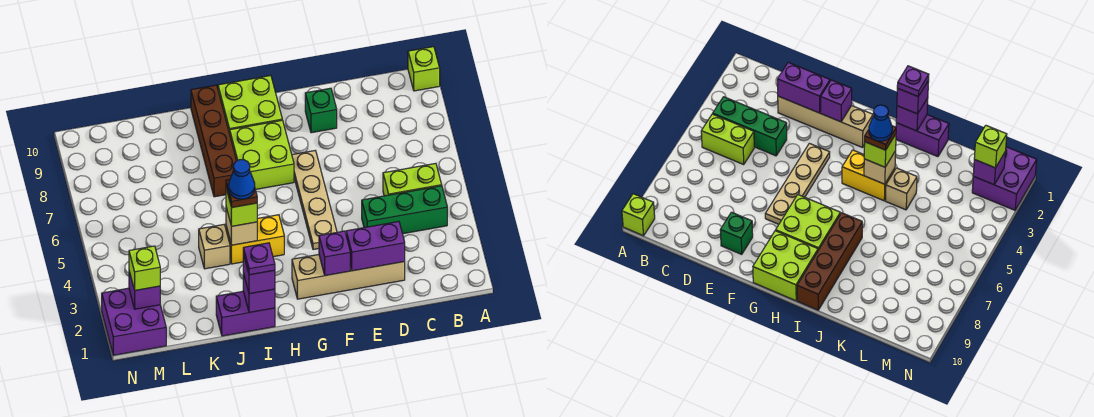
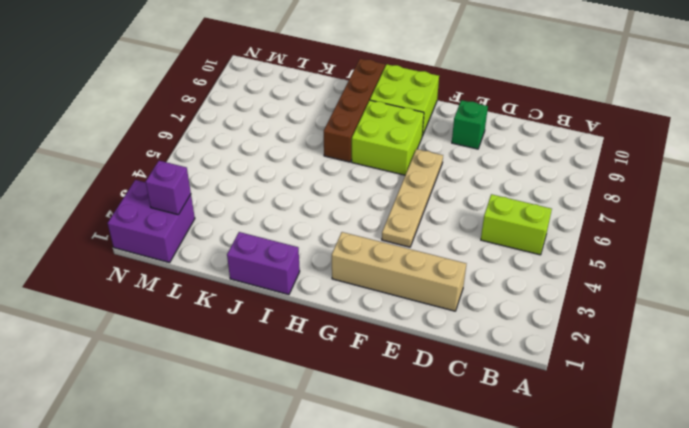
none -> lime 1x1 brick [408,47,440,91]
none -> green 1x3 brick [362,186,447,234]
none -> yellow 1x2 brick [226,215,284,264]

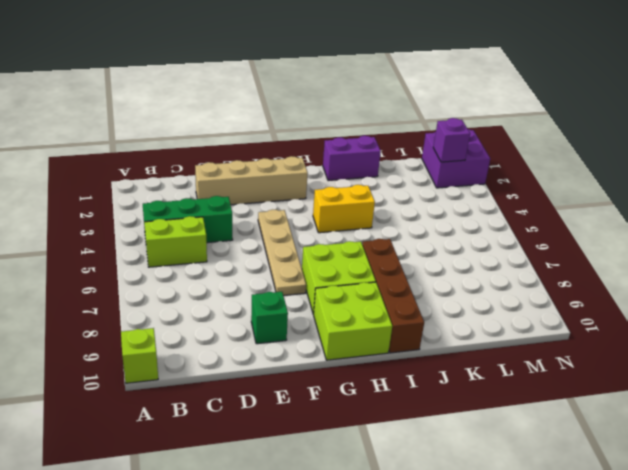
none -> tan 1x1 brick [199,225,230,269]
none -> purple 1x2 brick [346,222,405,271]
none -> purple 1x1 brick [319,231,350,276]

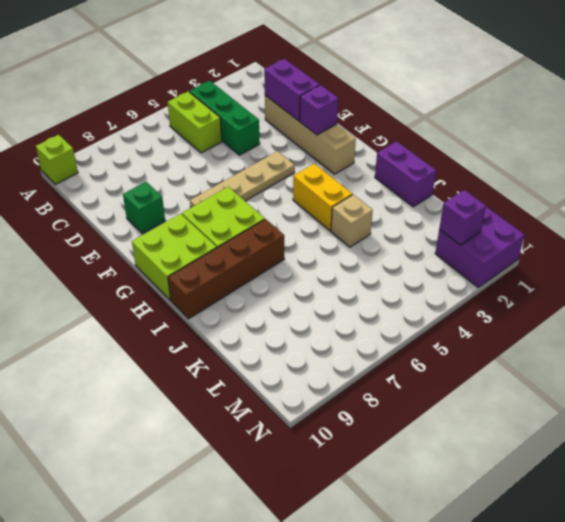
none -> purple 1x1 brick [243,273,275,312]
none -> tan 1x1 brick [226,208,257,245]
none -> purple 1x1 brick [243,254,275,294]

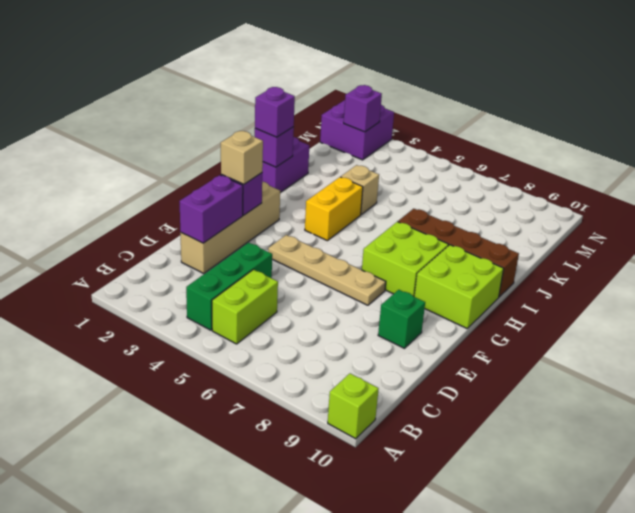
tan 1x1 brick [221,131,263,184] -> tan 1x1 brick moved to [226,208,257,245]
none -> lime 1x1 brick [226,189,257,226]
none -> lime 1x1 brick [129,246,160,290]
none -> purple 1x1 plate [243,243,275,275]

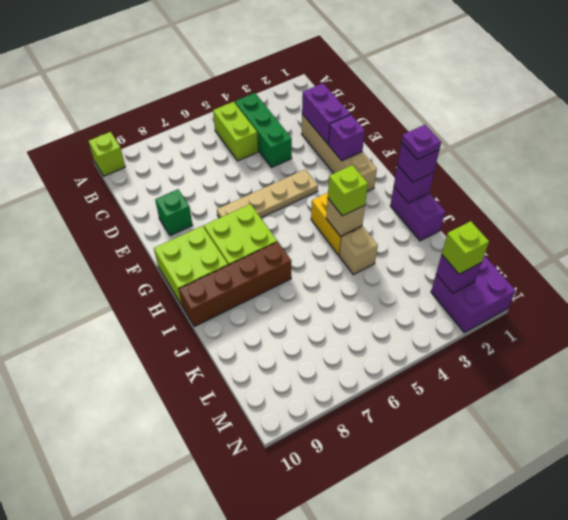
none -> brown 1x1 plate [226,180,257,208]
none -> blue 1x1 cone [228,160,255,199]

